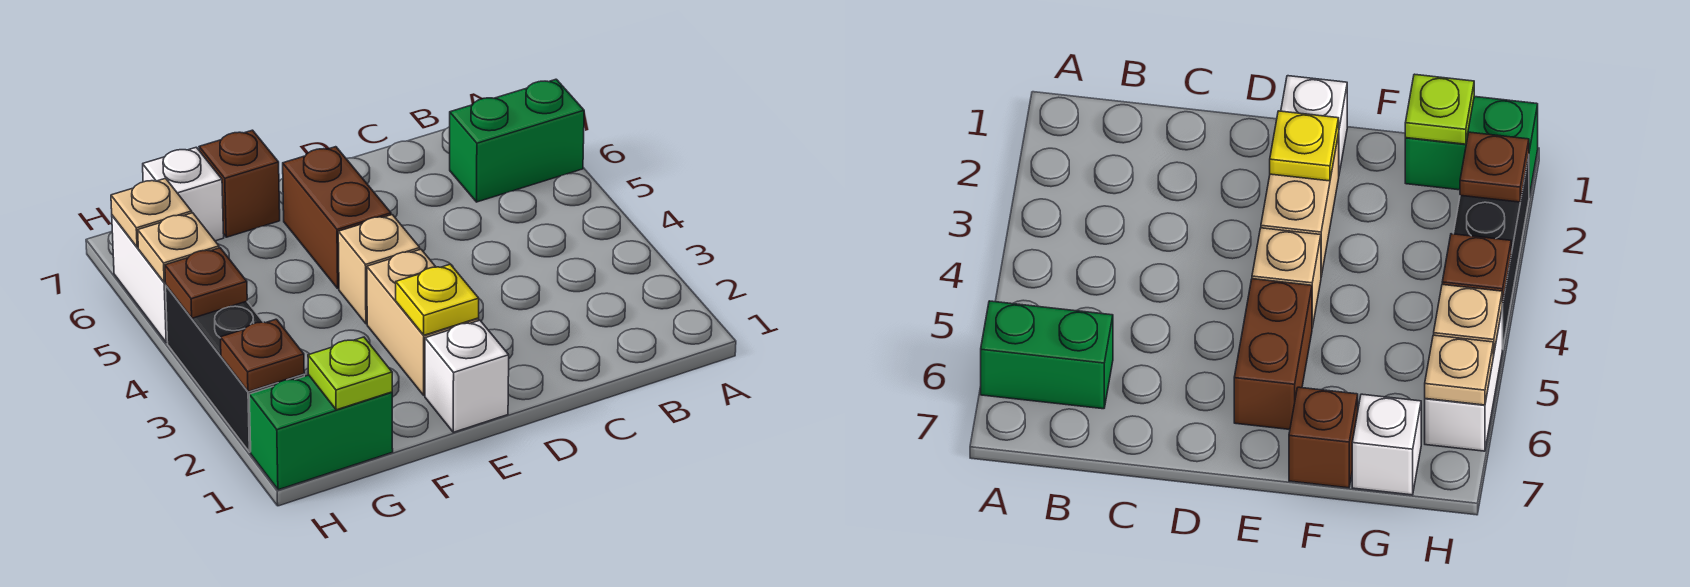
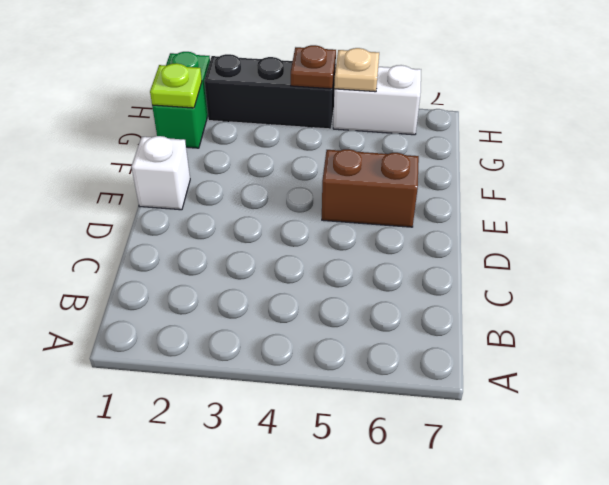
none -> green 1x2 brick [450,79,584,202]
none -> tan 1x2 brick [367,249,479,396]
none -> tan 1x1 brick [338,215,420,324]

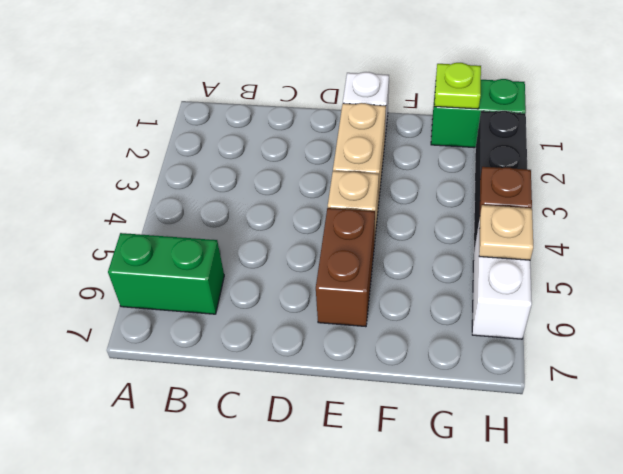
none -> brown 1x1 brick [199,130,280,237]
none -> white 1x1 brick [143,147,224,241]
none -> yellow 1x1 plate [396,264,479,335]

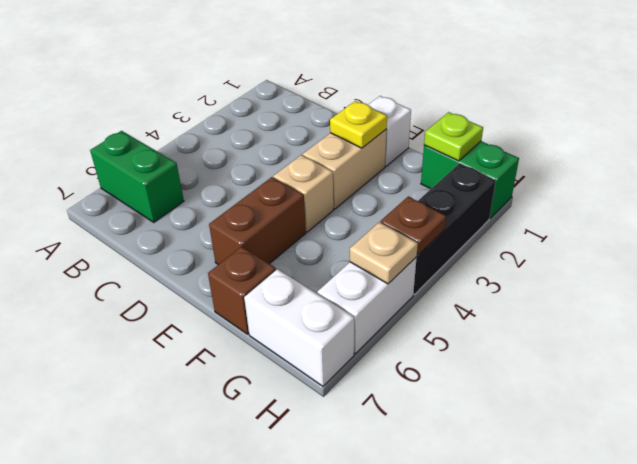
white 1x2 brick [244,269,354,386] -> white 1x1 brick [143,147,224,241]
none -> brown 1x1 plate [221,319,304,392]
none -> tan 1x1 plate [111,178,192,247]

